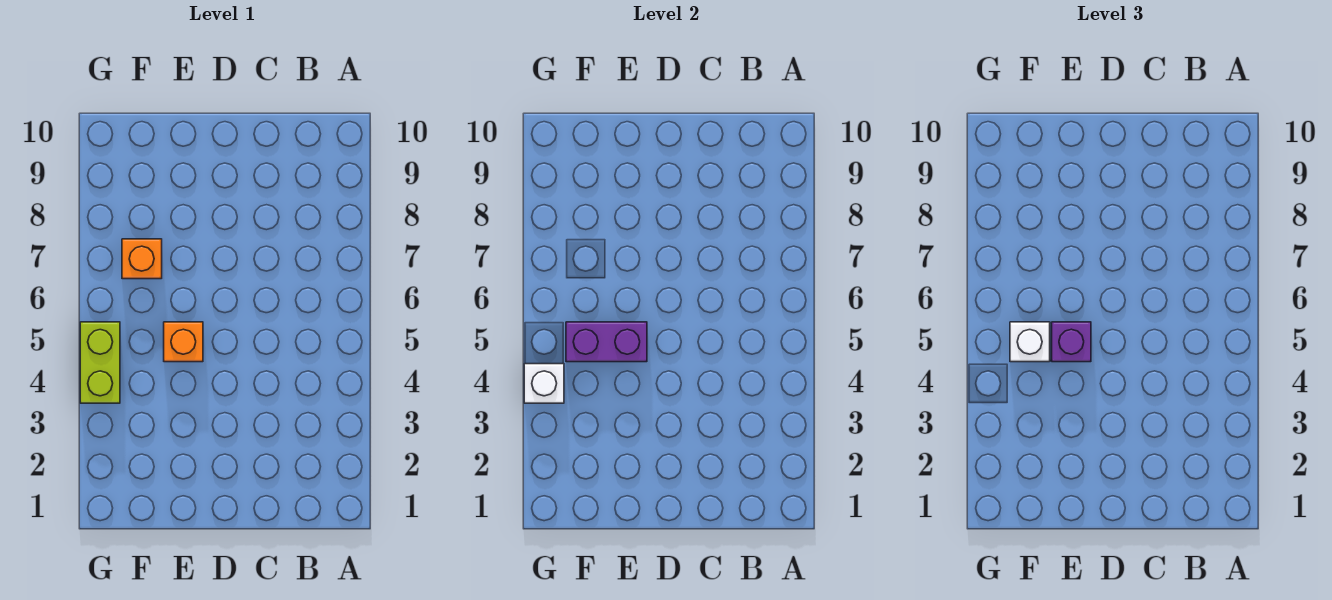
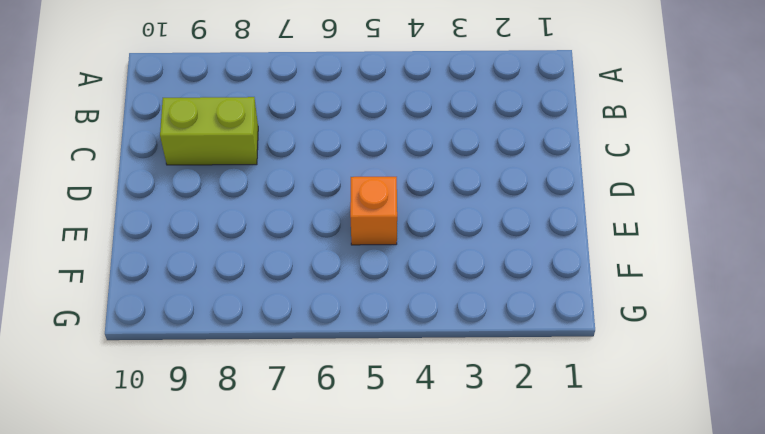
lime 1x2 brick [160,97,258,165] -> lime 1x2 brick moved to [80,322,120,403]
none -> orange 1x1 brick [122,239,162,279]
none -> purple 1x2 brick [566,322,647,362]

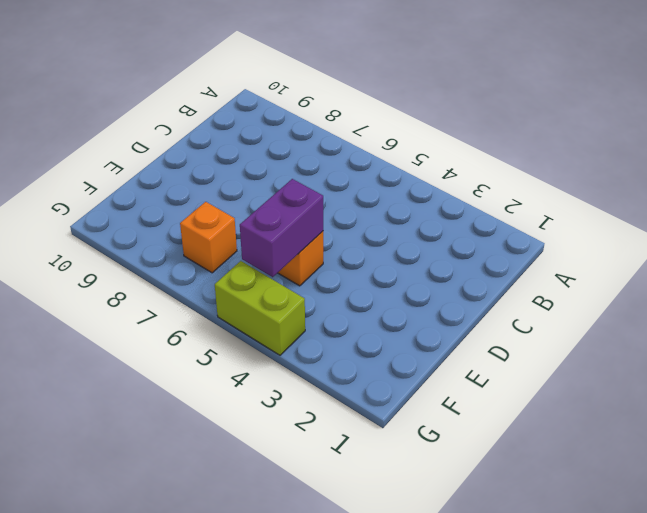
none -> white 1x1 brick [524,364,564,403]
none -> purple 1x1 brick [1052,322,1091,362]

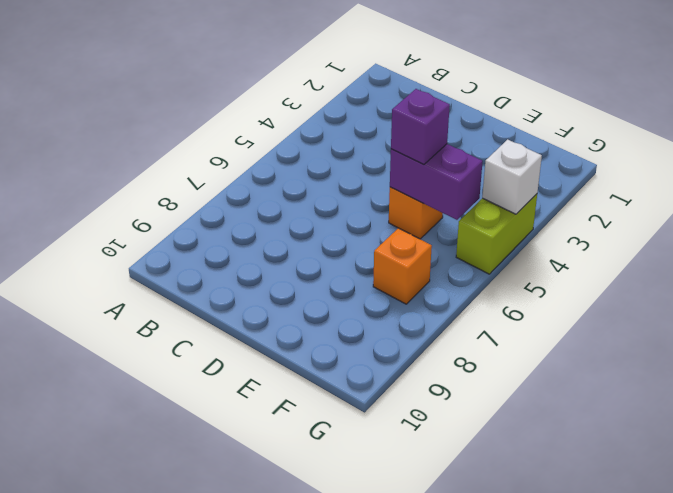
none -> white 1x1 brick [1010,322,1050,362]

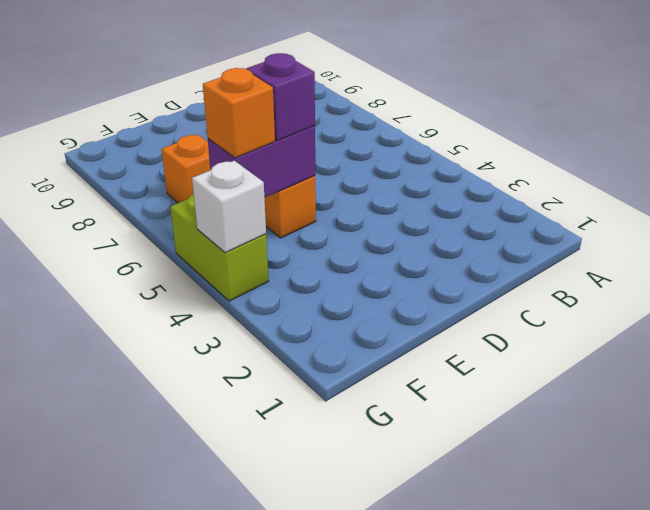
orange 1x1 brick [203,68,275,158] -> white 1x1 brick [1010,322,1050,362]

